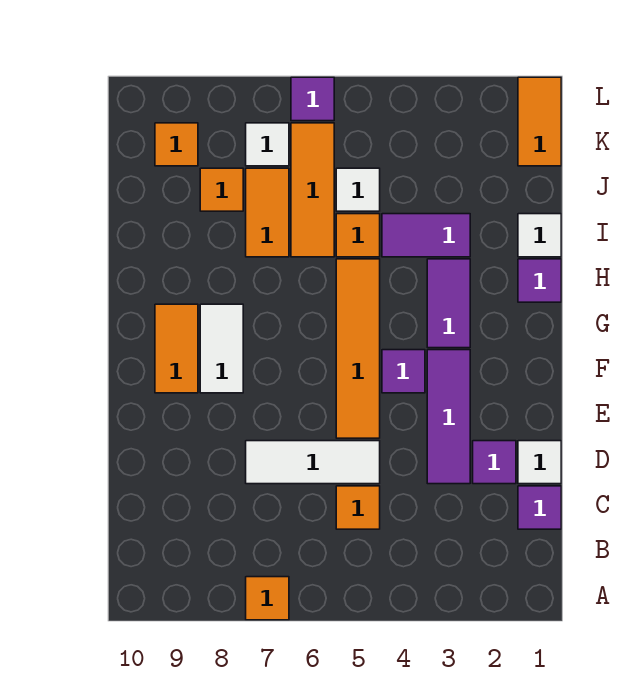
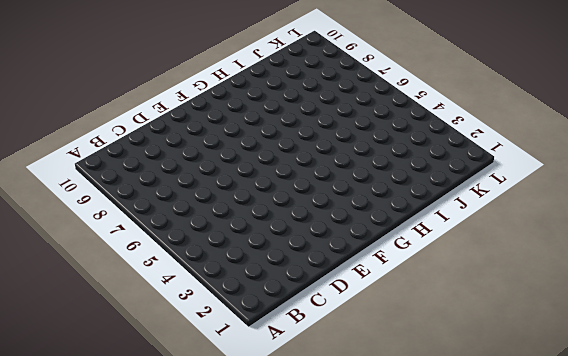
none -> orange 1x1 tile [246,577,289,620]
none -> purple 1x1 tile [518,486,561,529]
none -> orange 1x1 tile [336,486,380,529]

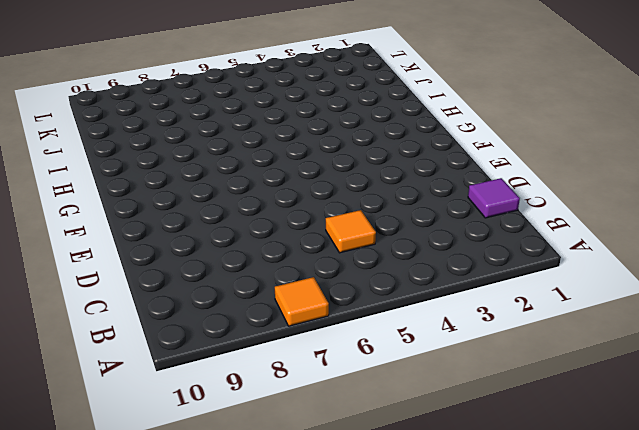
none -> white 1x1 tile [518,441,561,484]
none -> purple 1x1 tile [473,441,516,484]
none -> purple 1x3 tile [427,350,470,484]

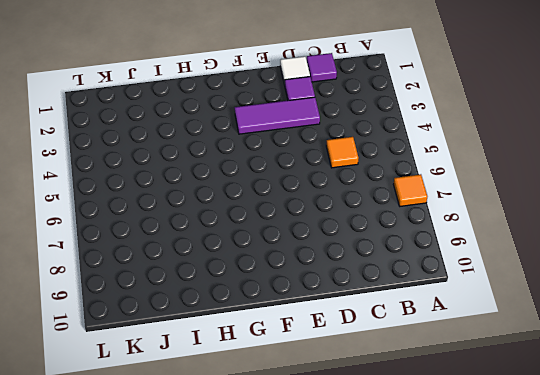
none -> white 1x3 tile [246,441,380,484]
none -> orange 1x4 tile [336,259,380,438]
none -> purple 1x1 tile [382,350,425,393]

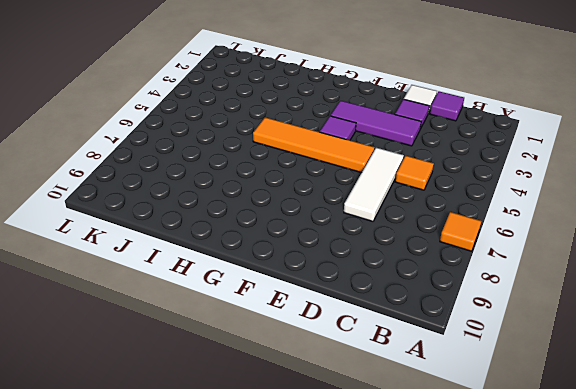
none -> white 1x2 tile [200,304,243,393]
none -> orange 1x2 tile [155,304,198,393]
none -> purple 1x2 tile [427,259,470,348]

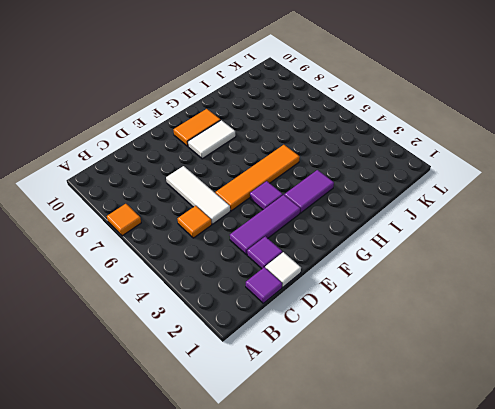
none -> purple 1x1 tile [518,259,561,302]
none -> white 1x1 tile [518,214,561,257]
none -> purple 1x2 tile [382,214,470,257]

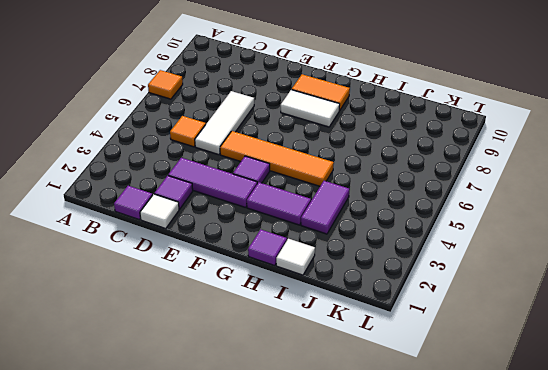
none -> orange 1x1 tile [336,214,380,257]
none -> orange 1x3 tile [291,123,334,257]
none -> orange 1x2 tile [246,168,289,257]

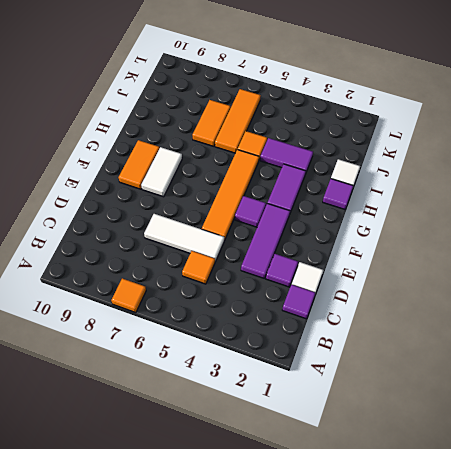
none -> white 1x1 tile [336,168,380,211]
none -> orange 1x1 tile [200,168,243,211]
none -> orange 1x2 tile [518,77,561,166]

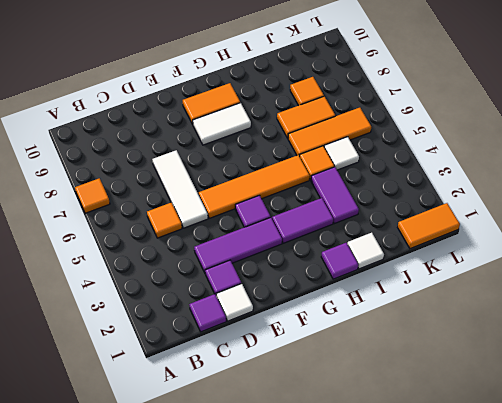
none -> white 1x1 tile [246,123,289,166]
none -> orange 1x1 tile [155,123,198,166]
none -> purple 1x1 tile [291,77,334,121]

